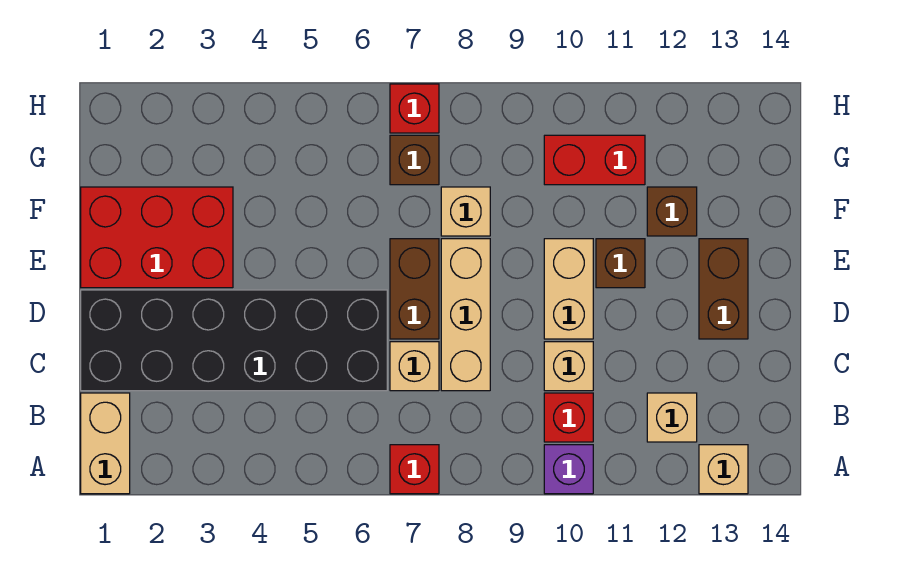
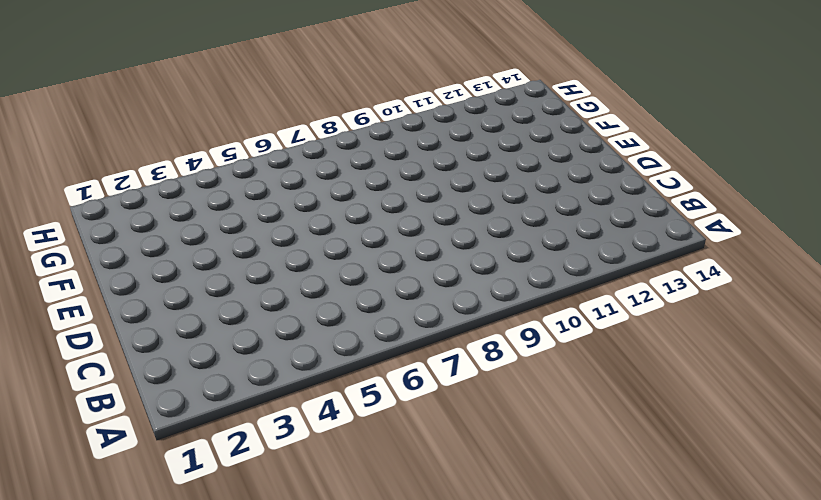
none -> tan 1x2 brick [81,393,130,494]
none -> red 1x1 brick [390,445,439,494]
none -> purple 1x1 brick [544,445,593,494]

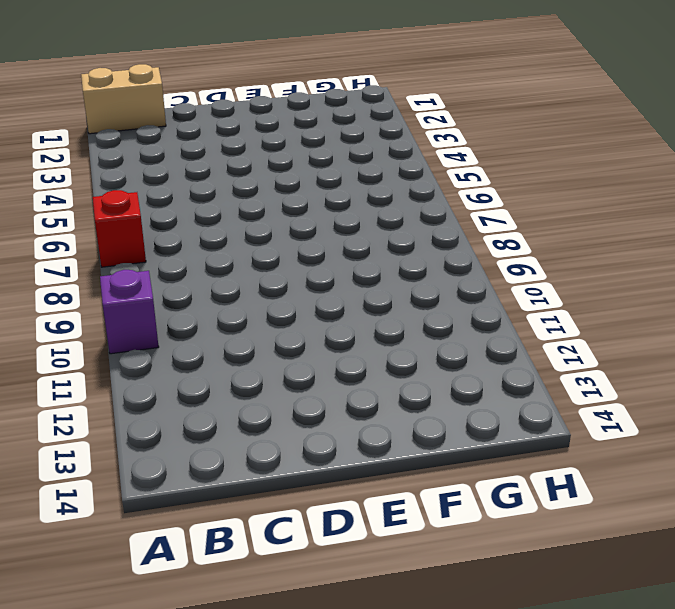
none -> tan 1x1 brick [699,445,748,494]
none -> red 1x1 brick [544,393,593,442]
none -> tan 1x1 brick [647,393,697,442]

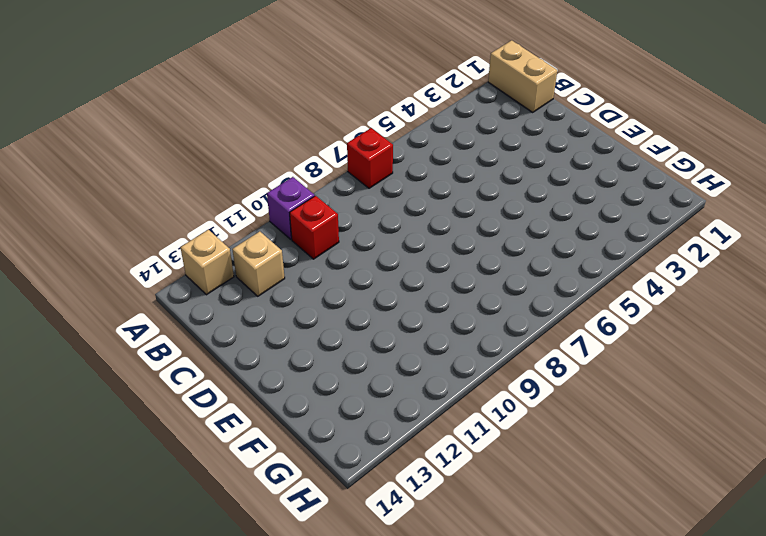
none -> black 2x6 brick [81,290,387,391]
none -> tan 1x1 brick [390,342,439,391]
none -> tan 1x3 brick [441,239,490,391]

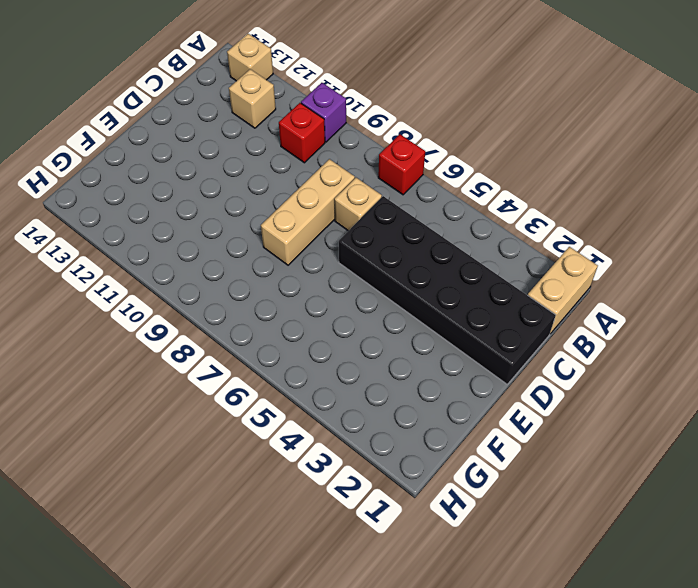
none -> tan 1x1 brick [544,342,593,391]
none -> brown 1x2 brick [390,239,439,339]
none -> tan 1x2 brick [544,239,593,339]

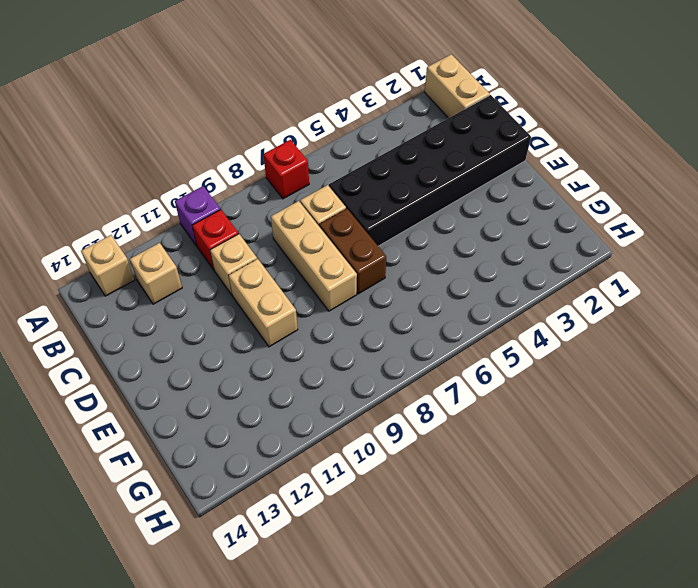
none -> brown 1x2 brick [699,239,748,339]
none -> red 2x3 brick [81,187,233,288]
none -> brown 1x1 brick [596,239,645,288]

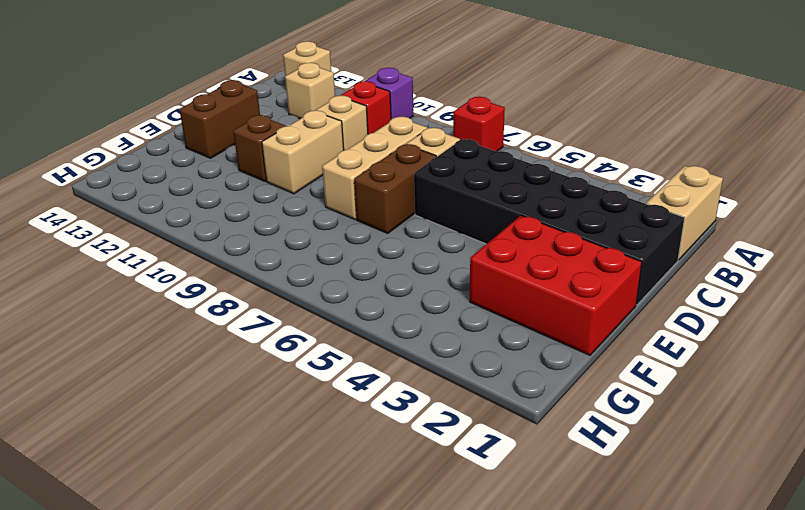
none -> tan 1x1 brick [441,187,490,236]
none -> brown 1x1 brick [647,187,697,236]
none -> brown 1x1 brick [390,135,439,185]

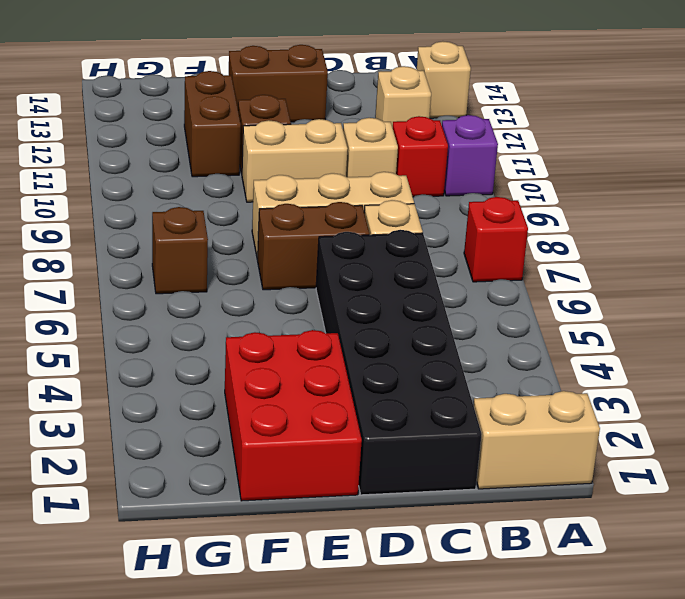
brown 1x2 brick [184,71,241,177] -> brown 1x1 brick [647,187,697,236]
none -> tan 1x1 brick [441,187,490,236]
none -> red 1x2 brick [544,135,645,185]
none -> red 1x1 brick [390,84,439,133]

